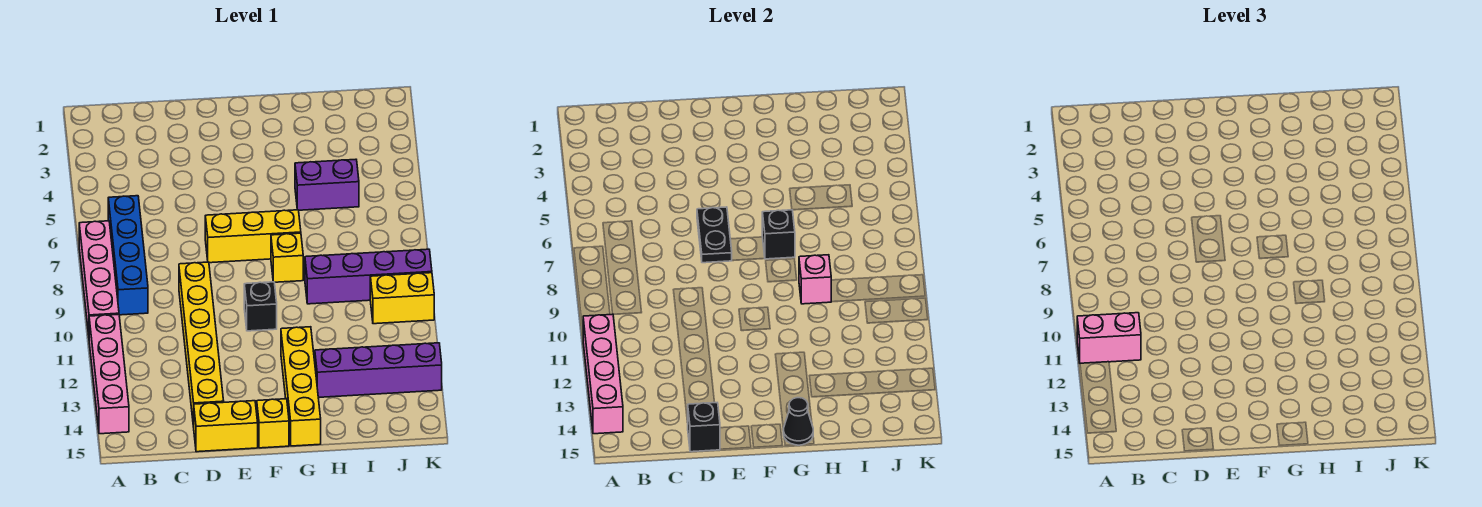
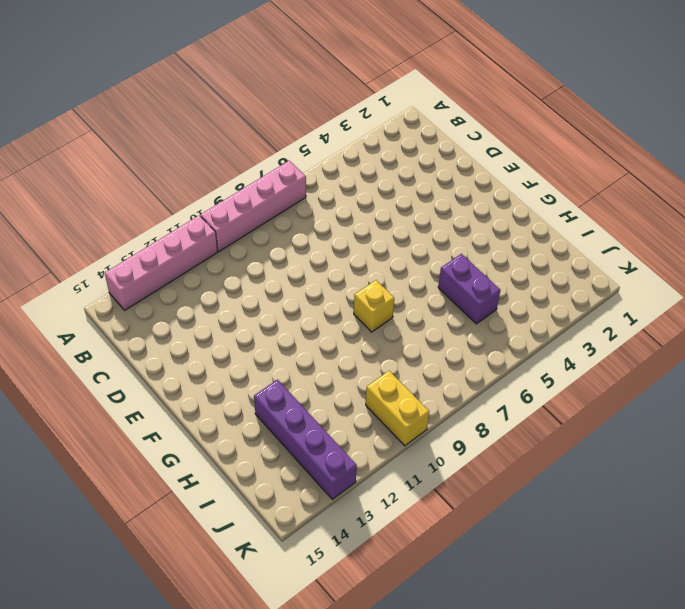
none -> blue 1x4 brick [108,196,148,315]
none -> yellow 1x6 brick [179,262,224,427]
none -> yellow 1x2 brick [194,401,258,452]

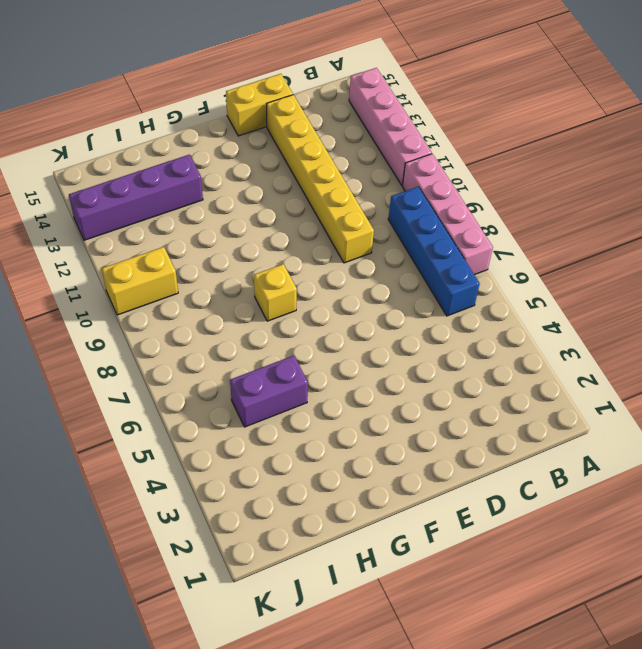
none -> yellow 1x3 brick [205,210,301,263]
none -> black 1x1 brick [244,282,277,331]
none -> yellow 1x1 brick [257,399,289,448]

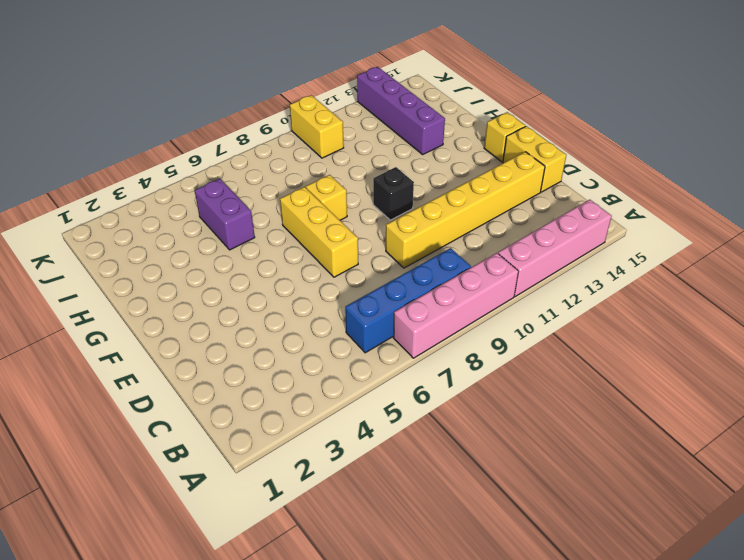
none -> yellow 1x4 brick [281,327,321,446]
none -> purple 1x4 brick [305,249,432,304]
none -> pink 1x4 brick [583,314,623,434]

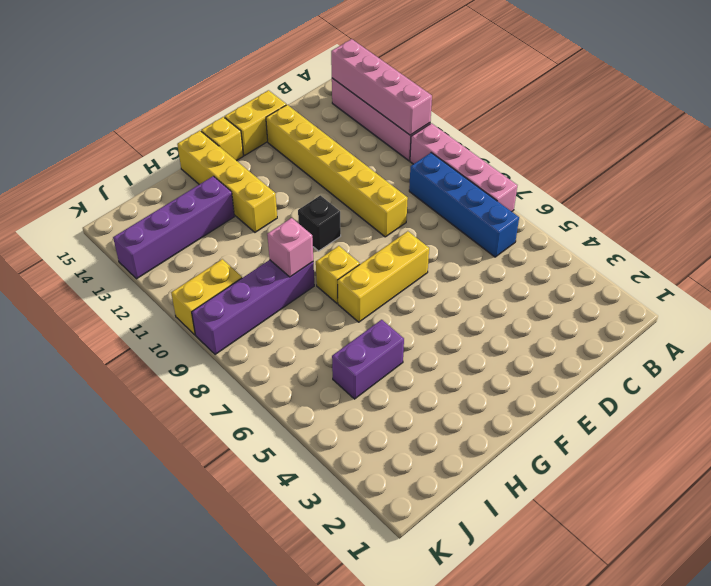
none -> black 1x1 brick [688,403,720,452]
none -> black 1x2 plate [697,207,732,263]
none -> black 1x1 brick [762,210,795,259]

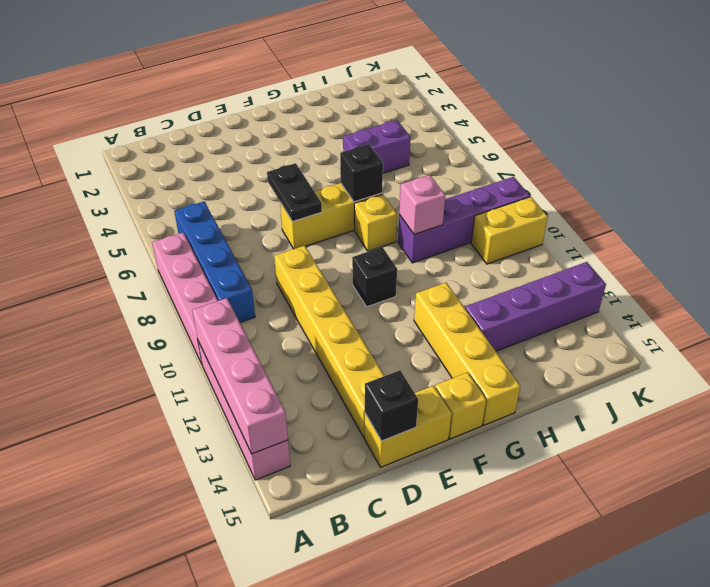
none -> black 1x1 cone [783,398,813,445]
none -> pink 1x2 brick [1077,313,1141,363]

